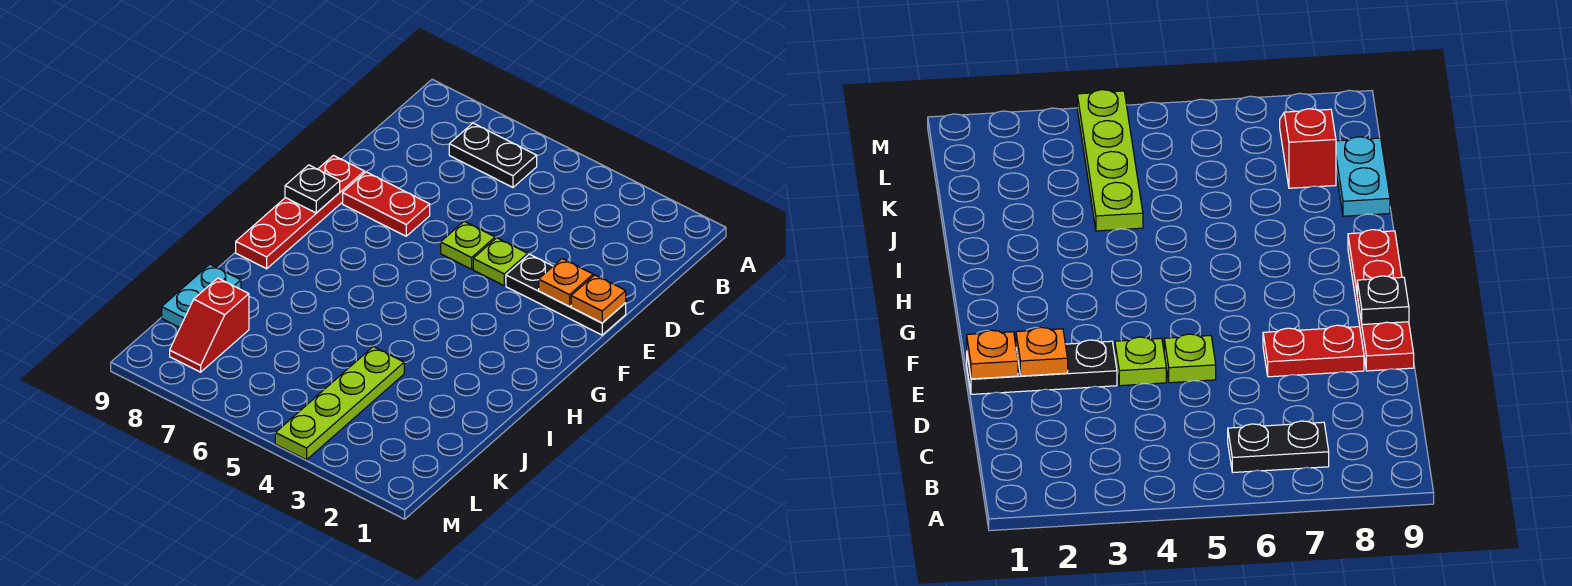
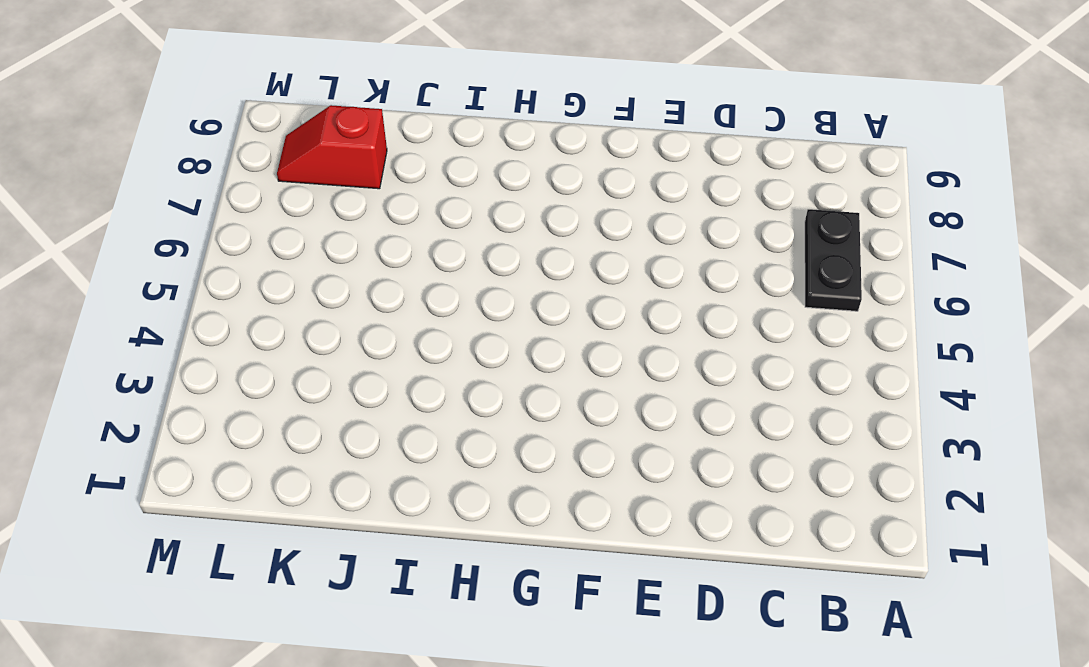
none -> black 1x3 plate [506,254,626,335]
none -> lime 1x1 plate [473,238,528,286]
none -> lime 1x1 plate [441,221,495,269]

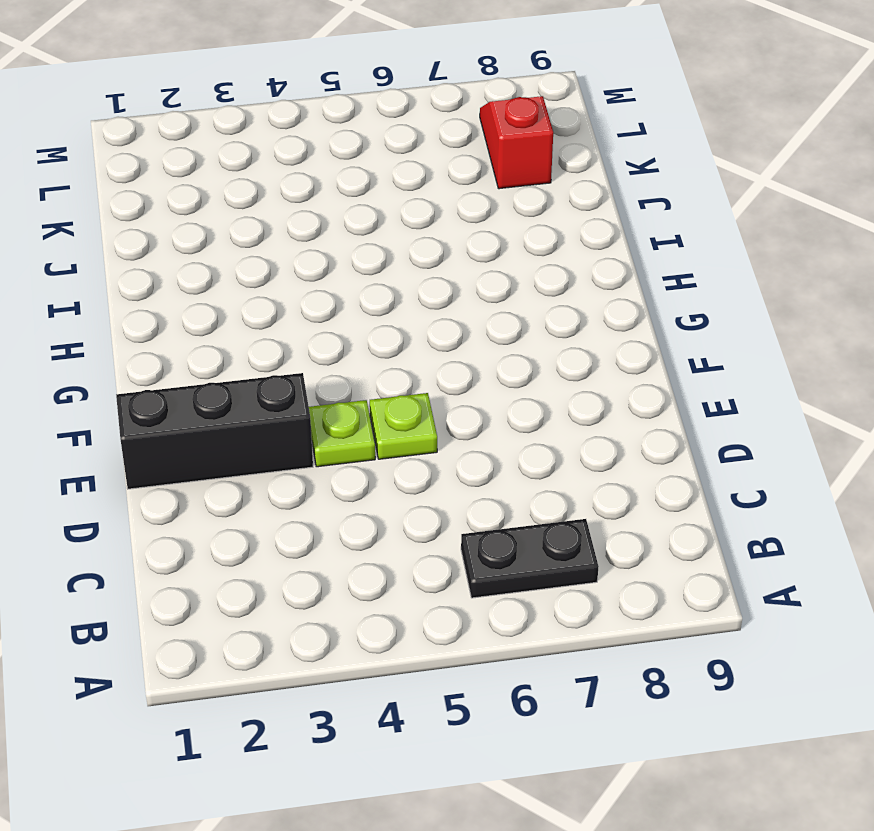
black 1x3 brick [116,373,313,489] -> black 1x3 plate [506,254,626,335]
none -> red 1x2 plate [343,172,430,236]
none -> red 1x4 plate [236,156,364,269]
none -> lime 1x4 plate [275,347,404,460]

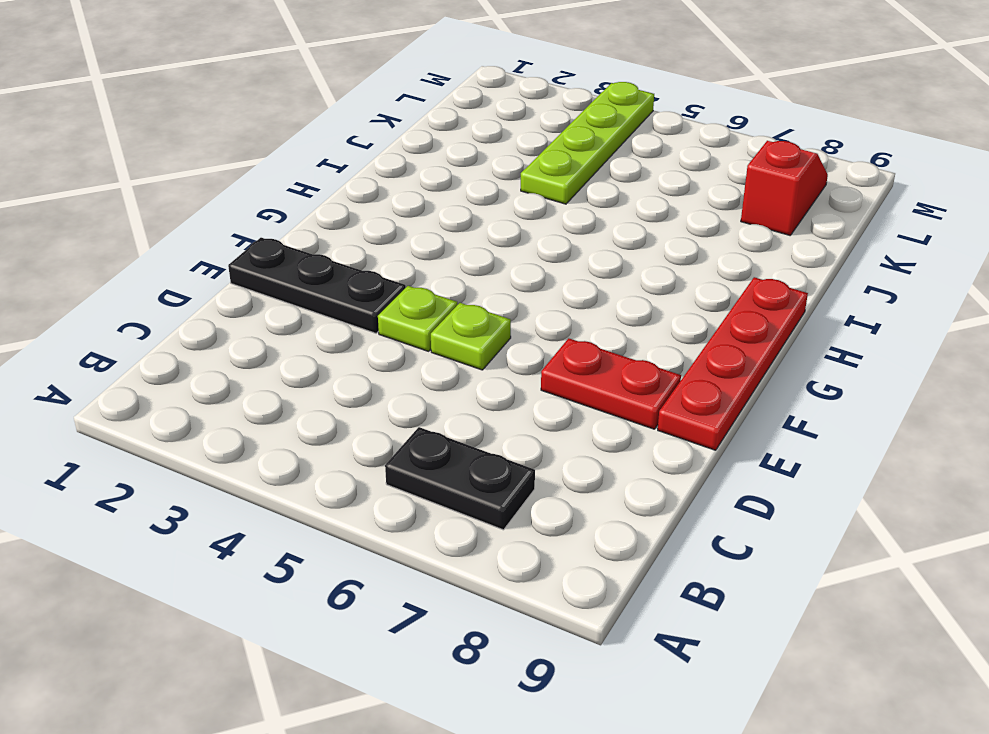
none -> cyan 1x2 plate [162,264,241,328]
none -> orange 1x1 plate [571,275,626,323]
none -> orange 1x1 plate [539,259,593,306]

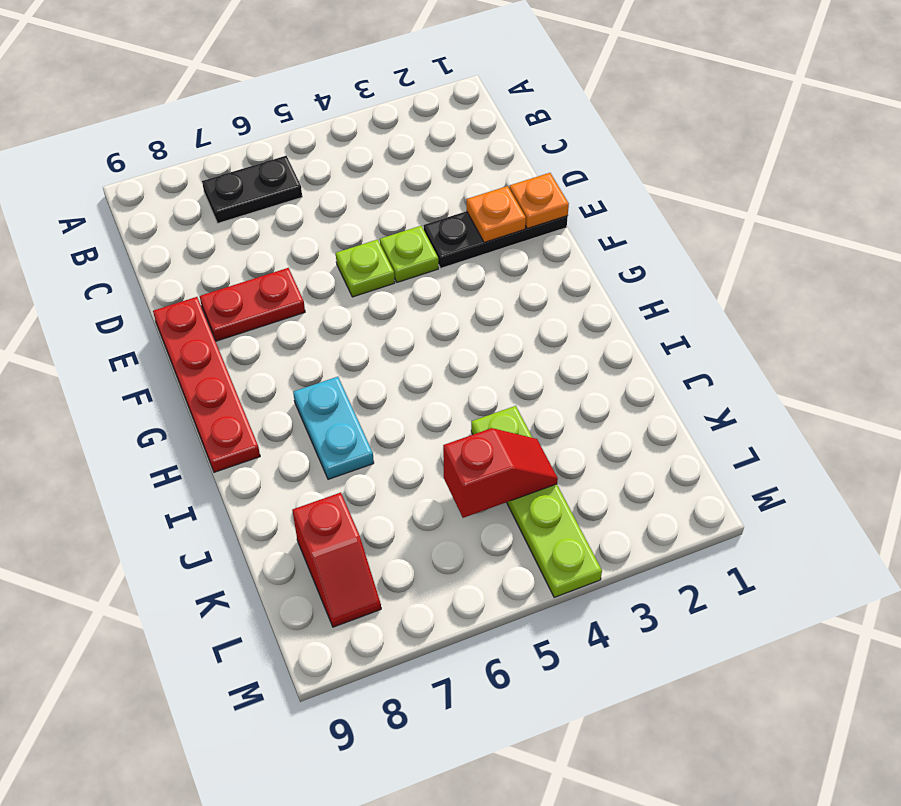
cyan 1x2 plate [293,377,374,479] -> cyan 1x2 plate moved to [162,264,241,328]
red 1x2 slope [443,428,558,518] -> none
none -> black 1x1 plate [285,165,340,213]

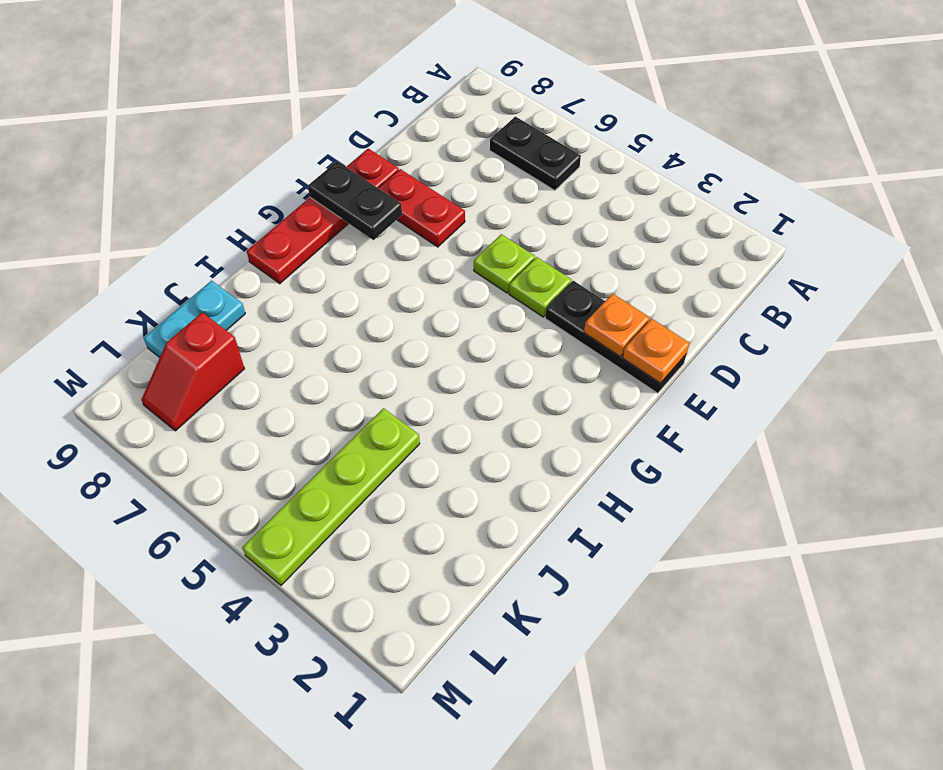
black 1x2 plate [308,161,402,240] -> black 1x1 plate [285,165,340,213]

